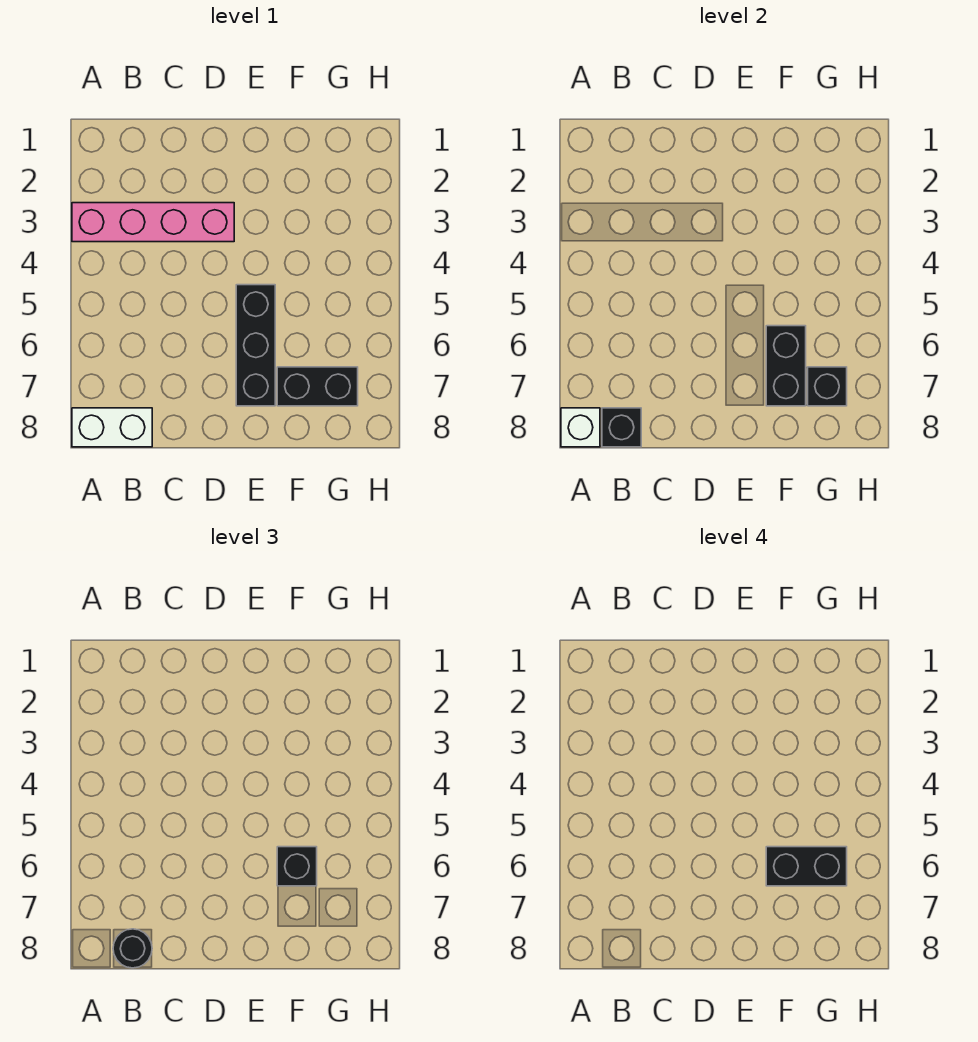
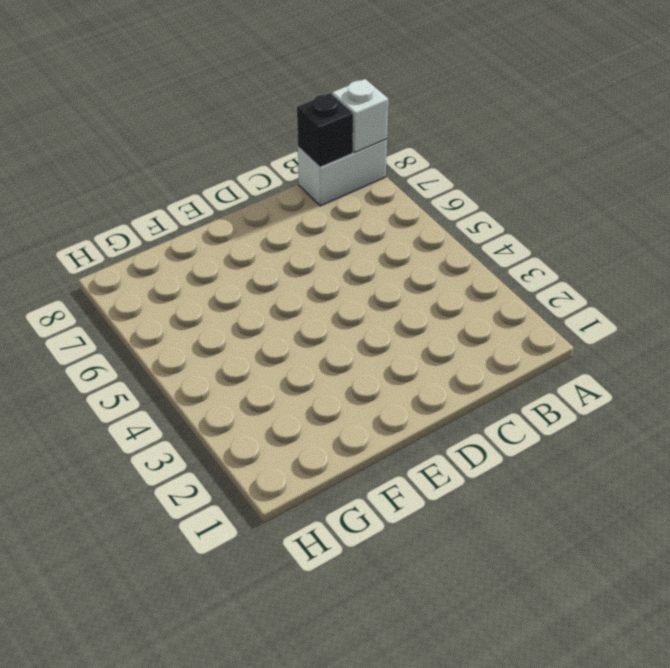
none -> pink 1x4 brick [72,203,234,242]
none -> black 1x3 brick [236,285,275,406]

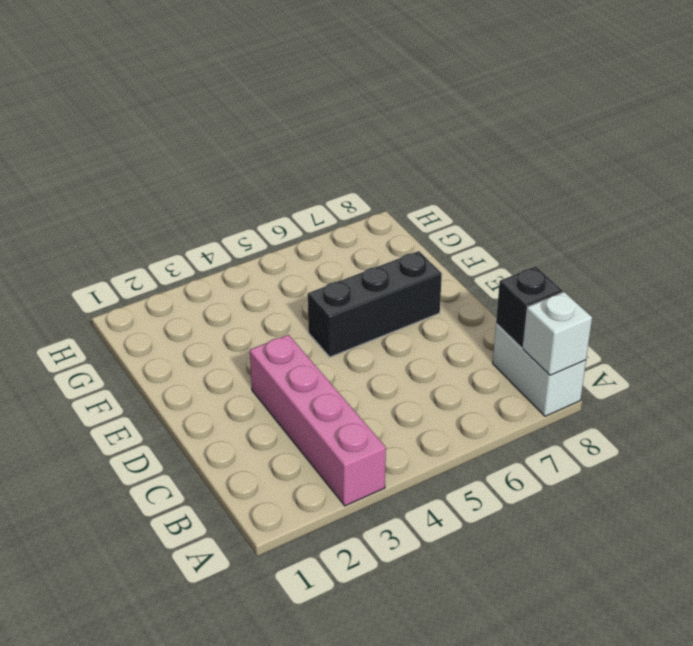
none -> black 1x2 brick [277,367,358,406]
none -> black 1x2 brick [766,326,806,406]

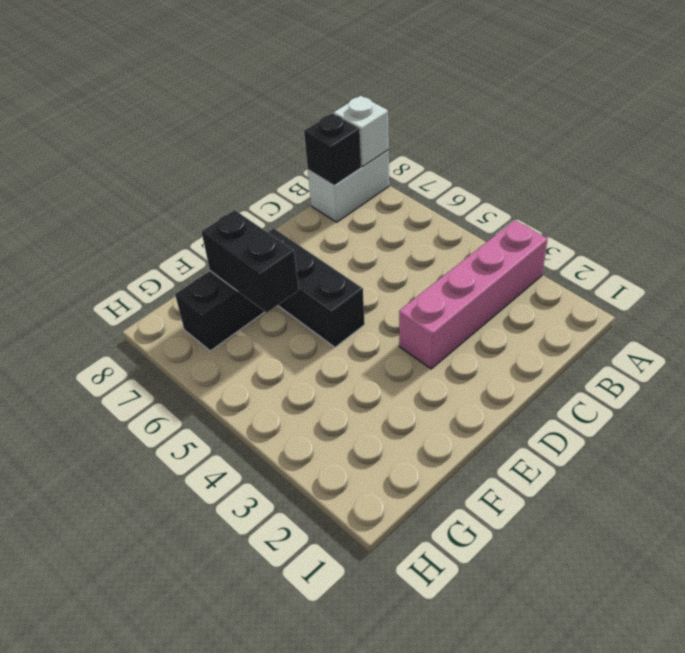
none -> black 1x1 brick [808,367,847,406]
none -> black 1x1 round brick [113,929,152,968]

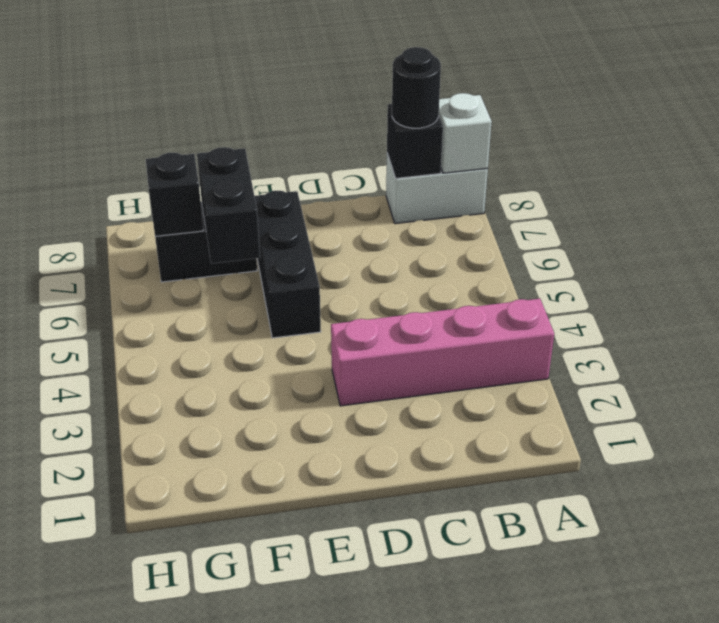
none -> black 1x1 brick [277,847,317,886]
none -> black 1x2 brick [766,847,847,886]

